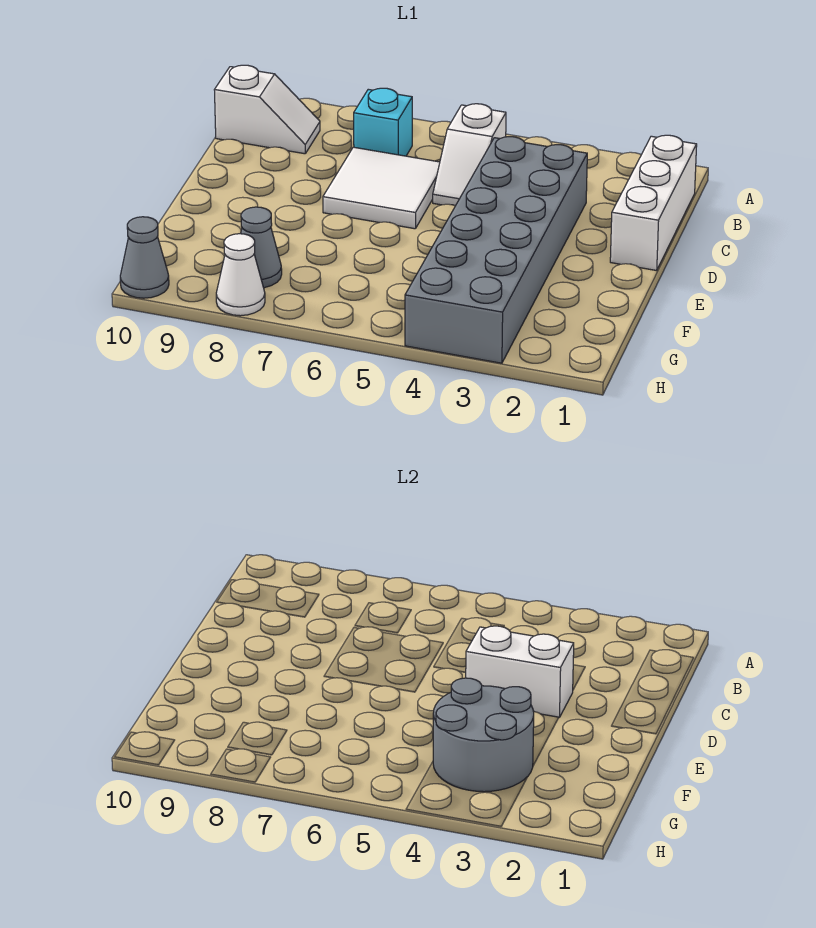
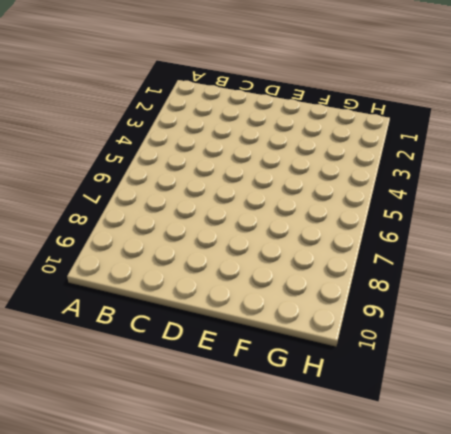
none -> white 1x3 brick [610,135,697,271]
none -> white 1x2 slope [433,104,506,206]

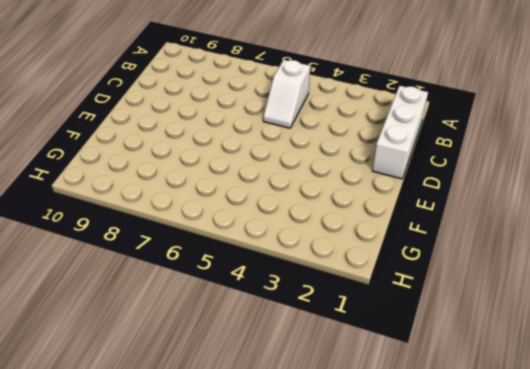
none -> cyan 1x1 brick [354,88,412,156]
none -> white 1x2 slope [215,65,320,154]

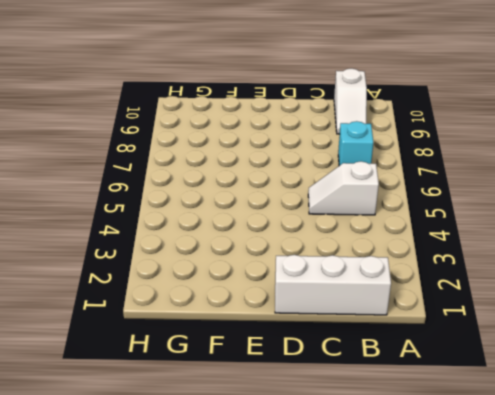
none -> grey 2x6 brick [405,137,587,363]
none -> white 2x2 tile [323,147,440,229]

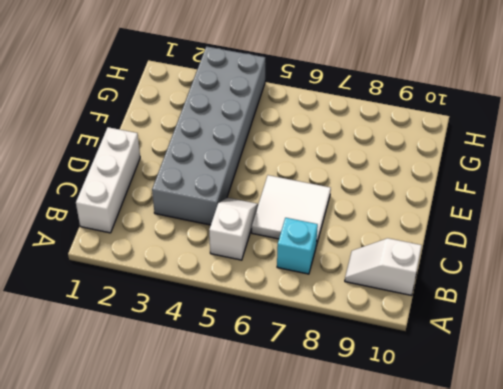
none -> grey 1x1 cone [241,207,282,288]
none -> white 1x1 cone [216,234,265,316]

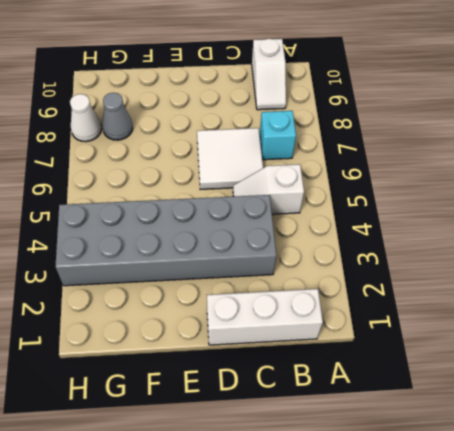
none -> grey 1x1 cone [120,217,169,298]
none -> white 1x2 brick [466,626,574,717]

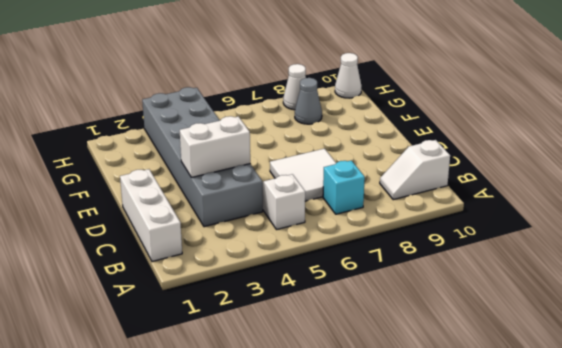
white 1x1 cone [335,53,362,98] -> grey 1x1 cone [120,217,169,298]
none -> grey 2x2 round brick [433,678,534,792]

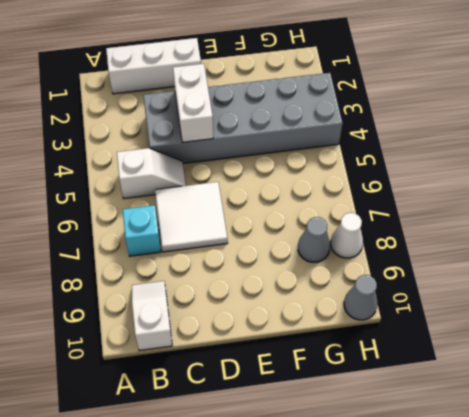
none -> grey 2x2 round brick [433,678,534,792]

